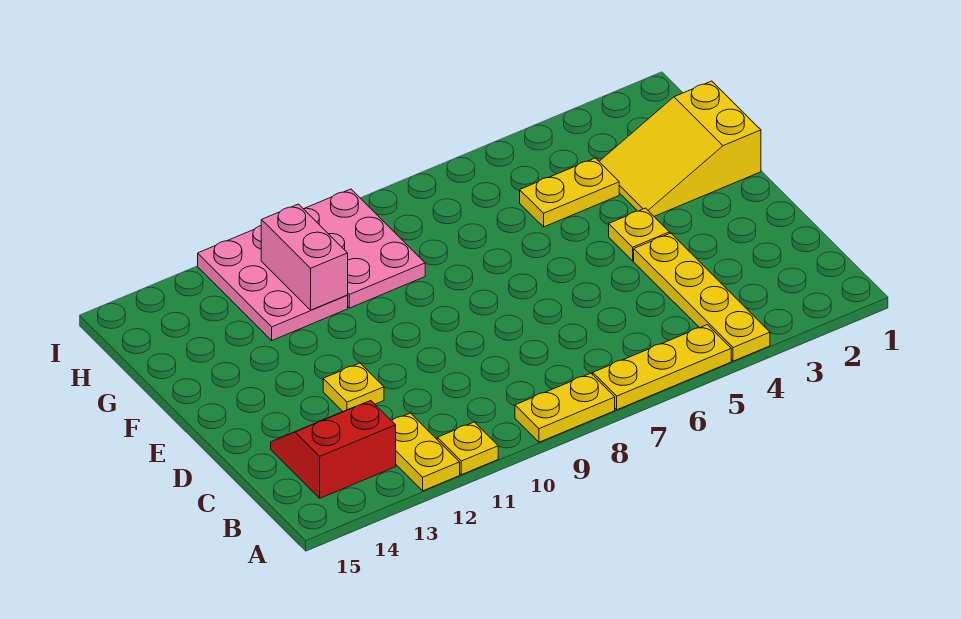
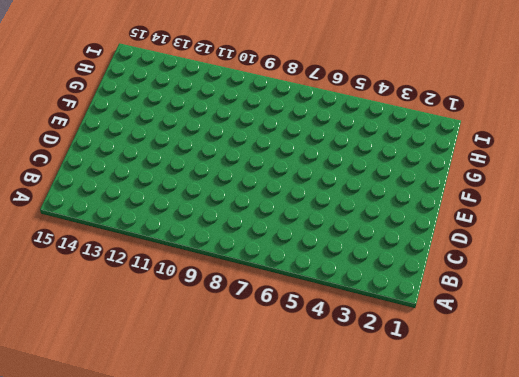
none -> yellow 1x4 plate [634,233,770,361]
none -> yellow 1x3 plate [593,325,731,410]
none -> yellow 1x2 plate [515,373,615,442]

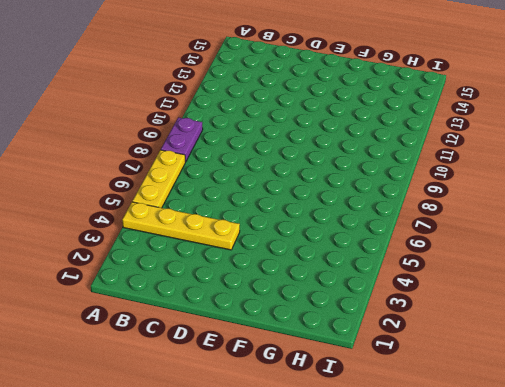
purple 1x2 plate [161,117,203,162] -> yellow 1x2 plate [515,373,615,442]
none -> yellow 1x1 plate [437,422,498,475]
none -> yellow 1x2 plate [392,413,460,491]
none -> red 2x2 slope [271,401,396,498]

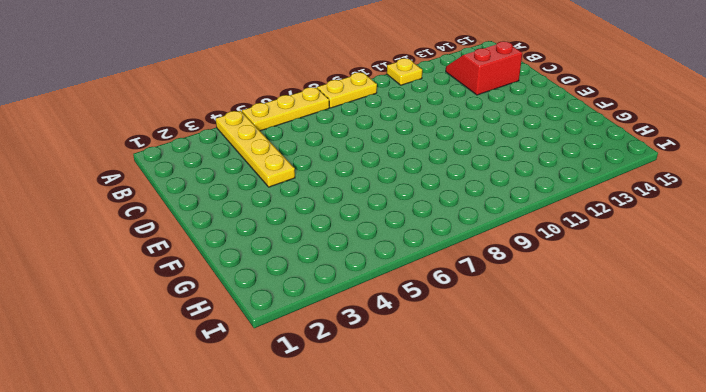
red 2x2 slope [446,41,522,95] -> red 2x2 slope turned to [271,401,396,498]
none -> yellow 1x2 plate [392,413,460,491]
none -> yellow 1x1 plate [323,363,384,411]
none -> yellow 1x1 plate [609,208,670,261]

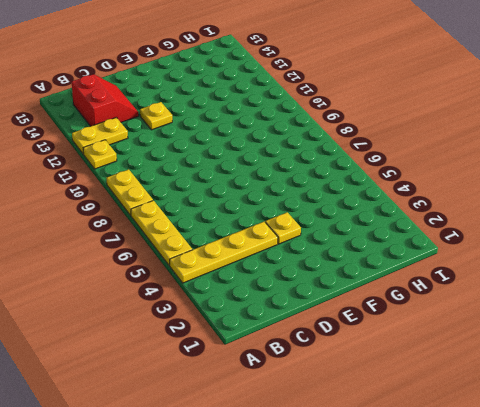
none -> yellow 2x3 slope [599,81,761,216]
none -> yellow 1x2 plate [520,158,619,227]
none -> pink 2x3 plate [304,189,425,308]

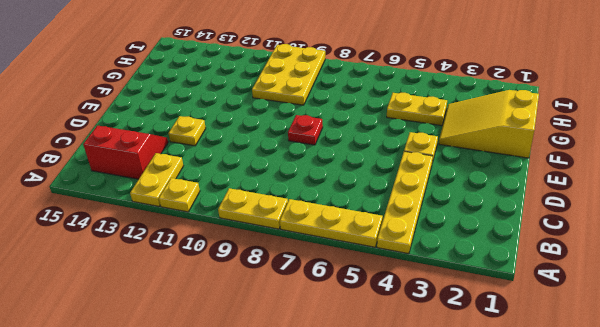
red 1x1 plate [288,115,323,145] -> none
yellow 2x3 plate [252,44,325,105] -> pink 2x3 plate [304,189,425,308]
none -> pink 2x3 plate [198,226,348,340]
none -> pink 1x2 brick [261,204,348,310]

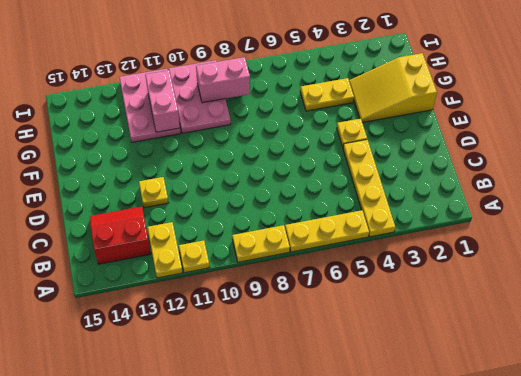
pink 1x2 brick [196,57,250,103] -> none

